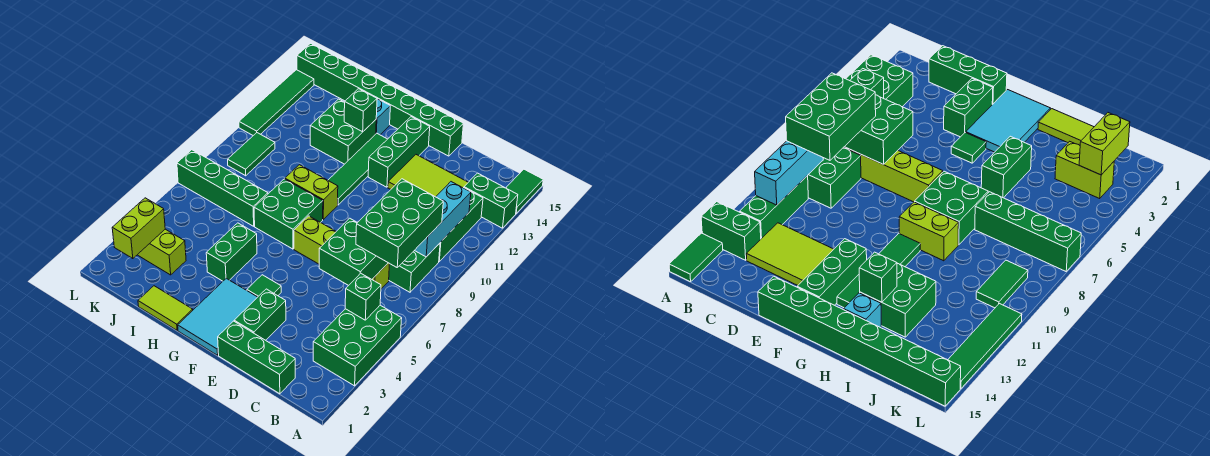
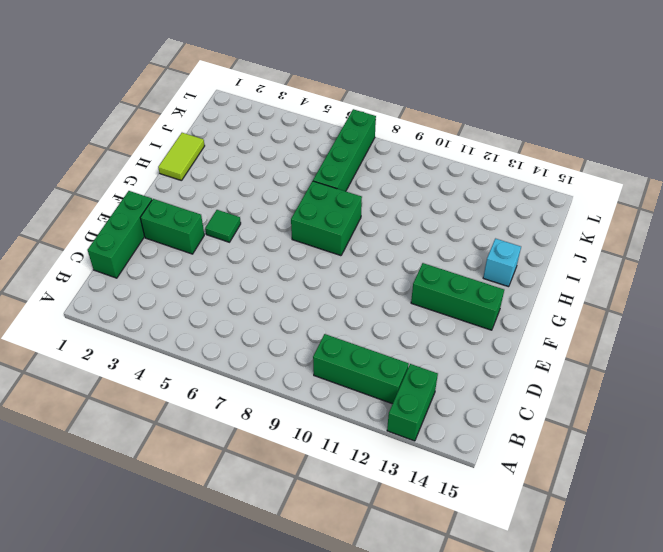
none -> green 2x3 brick [313,305,402,386]
none -> green 1x2 tile [506,169,543,213]
none -> green 2x2 brick [389,243,440,292]
none -> lime 1x4 brick [294,216,390,289]

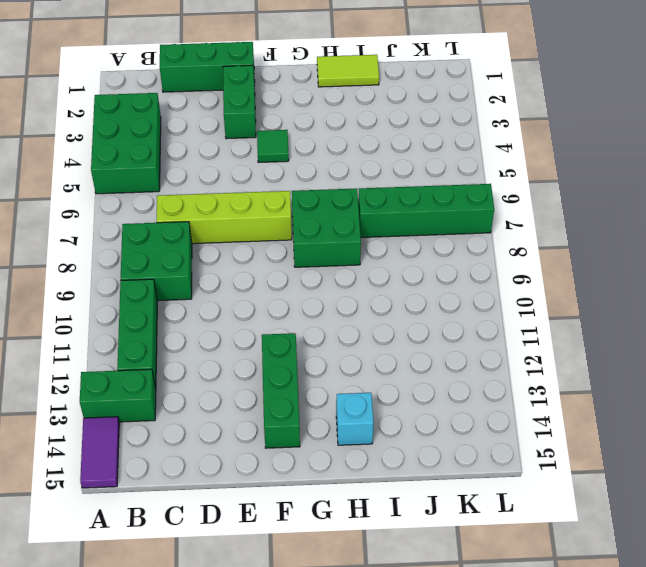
purple 1x2 tile [80,417,119,488] -> green 1x2 tile [506,169,543,213]
none -> lime 2x3 tile [388,155,468,197]
none -> green 1x8 brick [297,43,463,156]
none -> cyan 2x3 tile [178,278,257,355]
none -> lime 1x2 brick [285,165,338,219]

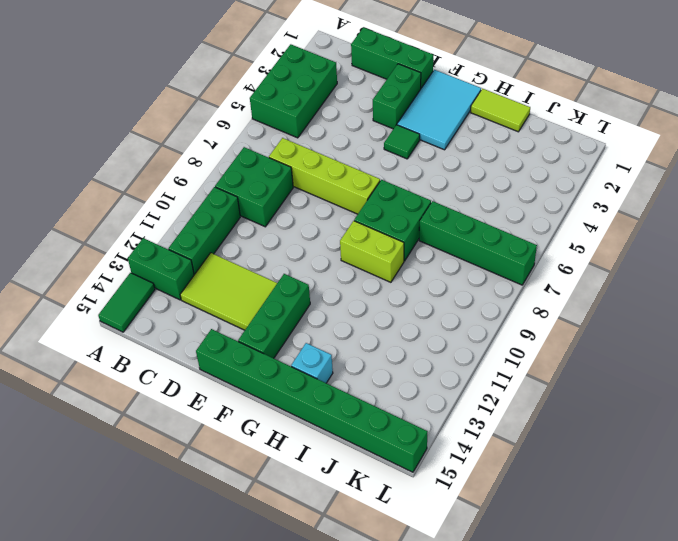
none -> green 1x4 tile [328,133,387,205]
none -> green 1x2 brick [206,223,257,281]
none -> green 2x2 brick [310,99,376,164]
none -> lime 1x2 brick [138,229,186,275]

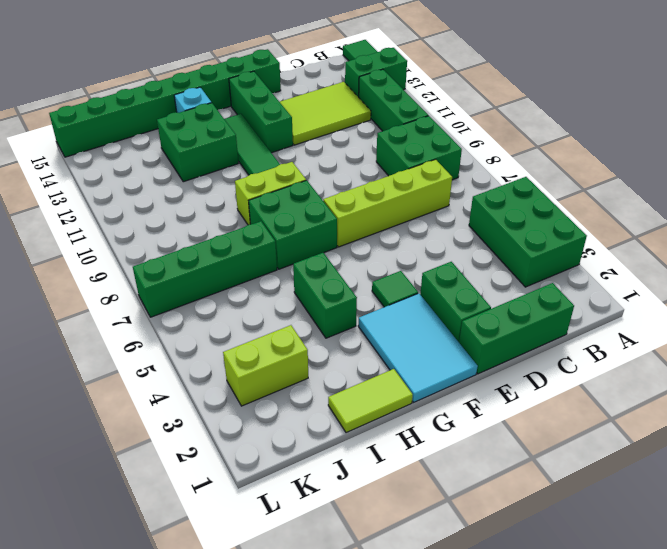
none -> green 1x2 tile [228,133,275,176]
none -> green 1x4 tile [239,70,314,135]
none -> green 1x1 brick [345,273,381,320]
none -> cyan 1x3 brick [414,182,471,257]

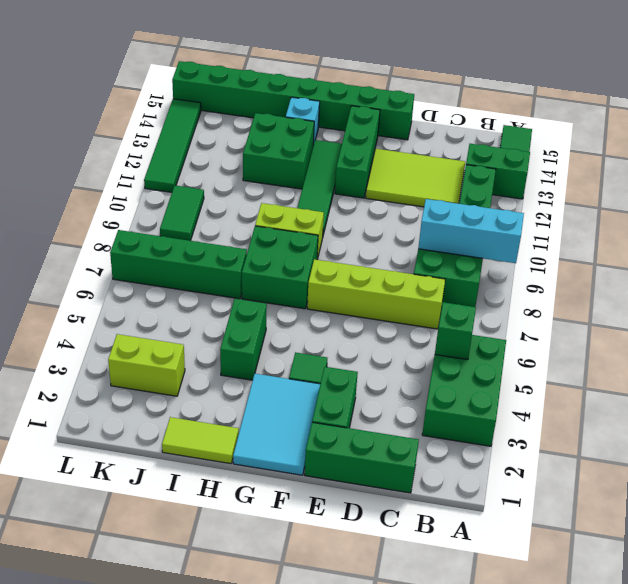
cyan 1x3 brick [418,199,524,263] -> cyan 1x3 brick turned to [414,182,471,257]
none -> green 2x2 brick [319,218,388,286]
none -> green 1x1 brick [344,89,377,132]
none -> lime 1x2 brick [112,198,165,259]
none -> green 2x3 brick [356,179,443,267]

